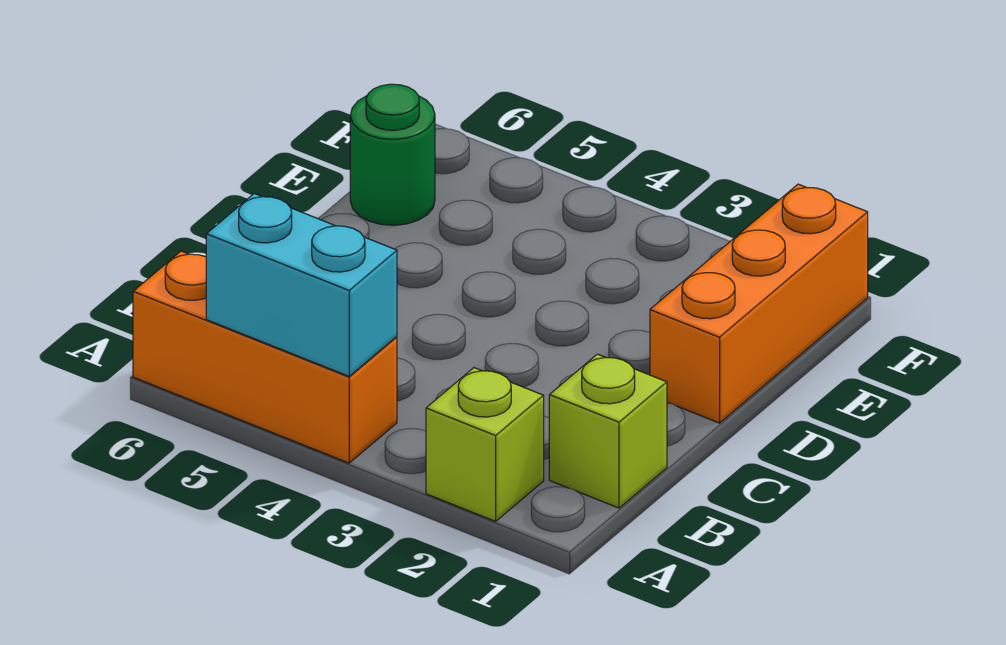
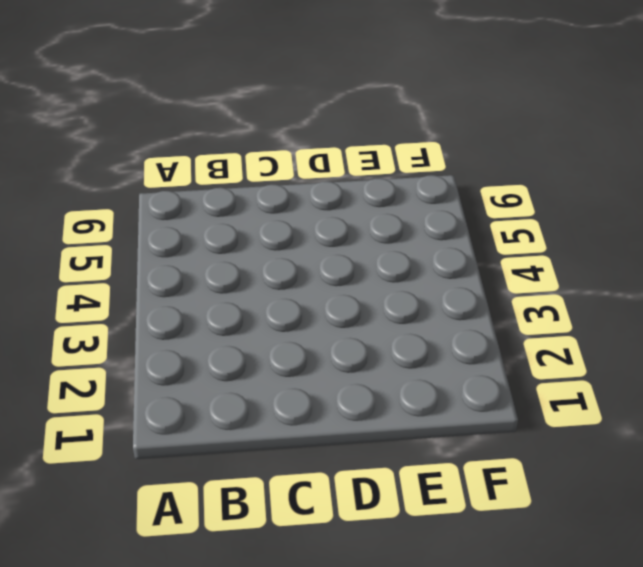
none -> lime 1x1 brick [426,368,544,521]
none -> orange 1x3 brick [133,251,397,463]

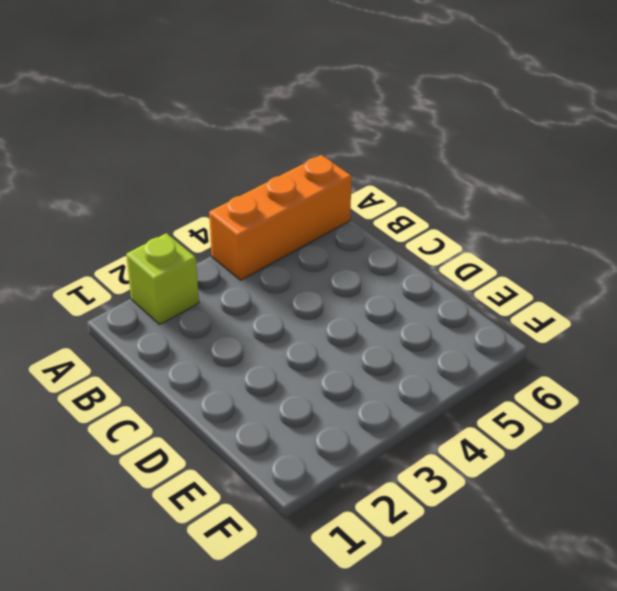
none -> lime 1x1 brick [549,354,667,508]
none -> orange 1x3 brick [650,184,868,423]

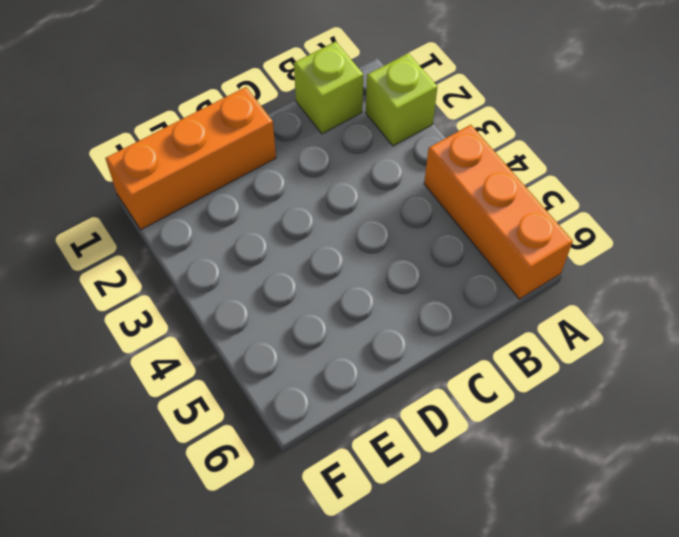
none -> green 1x1 round brick [350,84,435,225]
none -> cyan 1x2 brick [206,193,397,376]

